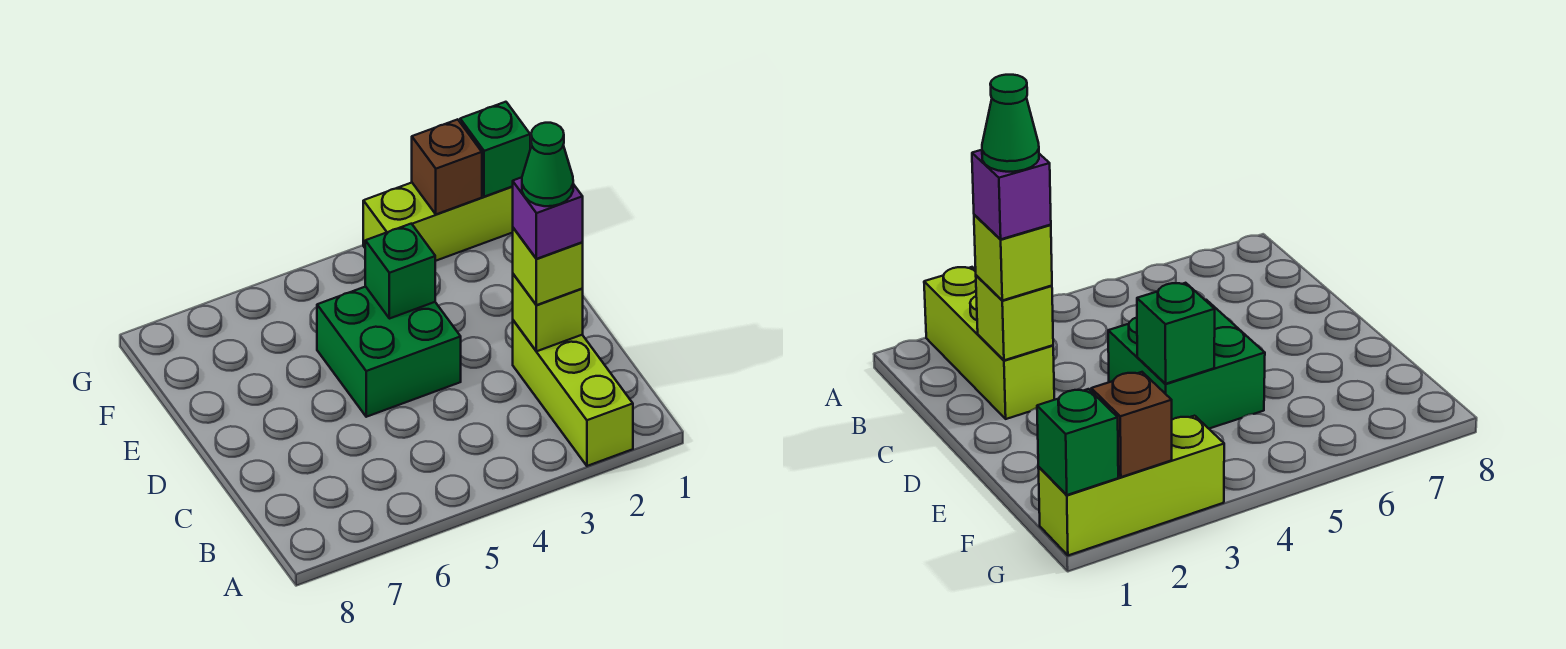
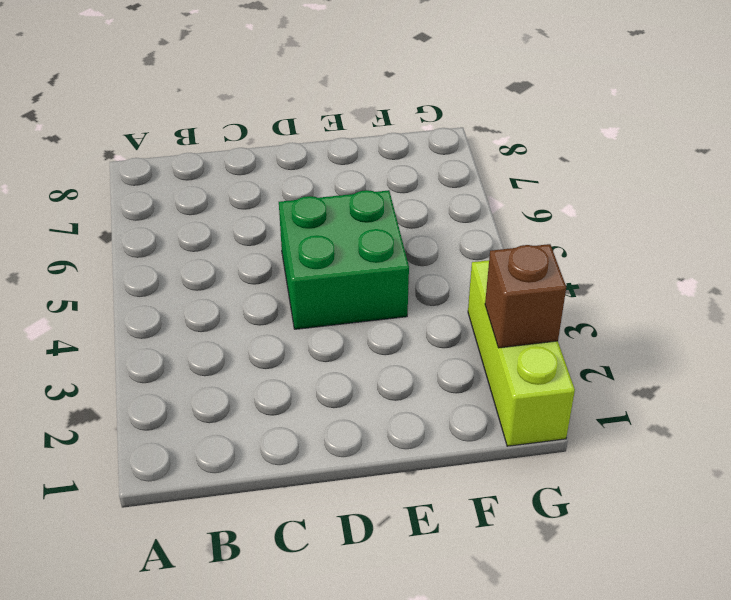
none -> lime 1x3 brick [513,320,633,466]
none -> lime 1x1 brick [513,274,583,351]

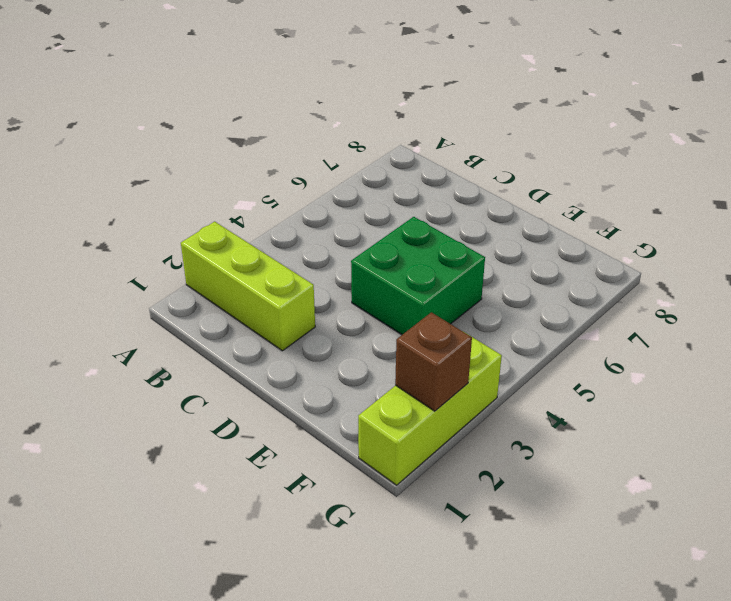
none -> lime 1x1 brick [513,274,583,351]
none -> green 1x1 brick [365,224,435,319]

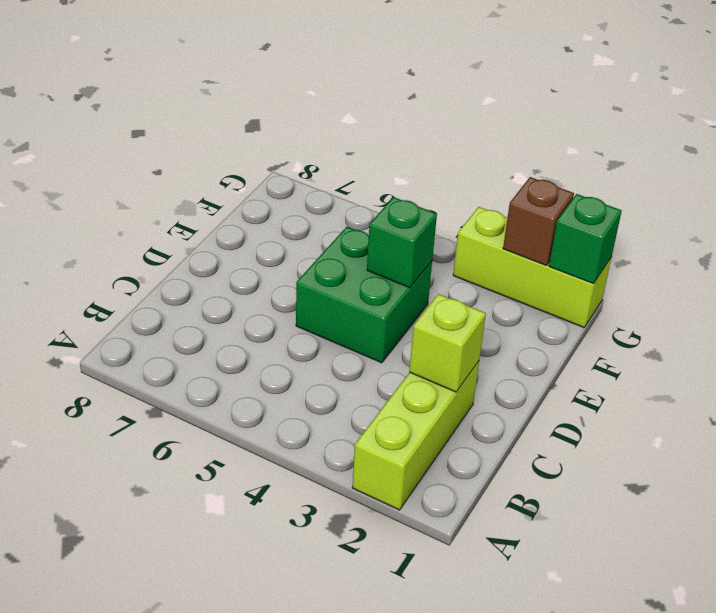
none -> lime 1x1 brick [513,228,583,305]
none -> purple 1x1 brick [513,177,583,259]

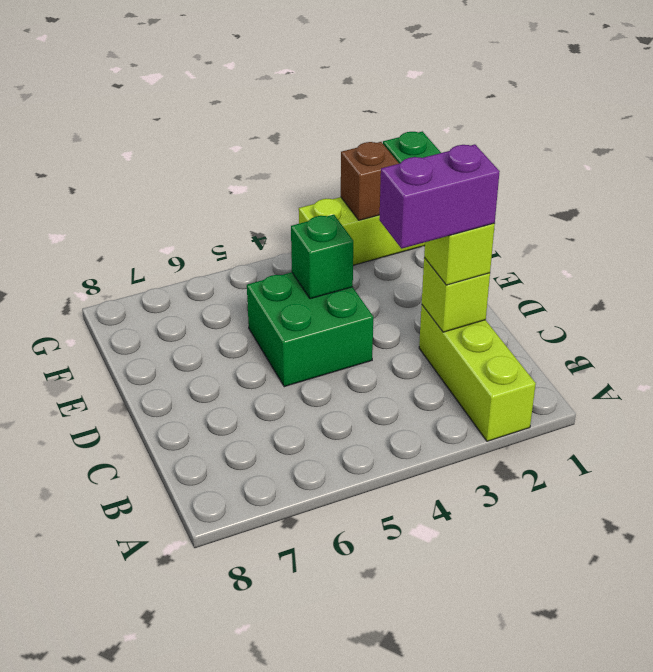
purple 1x2 brick [379,144,500,249] -> purple 1x1 brick [513,177,583,259]
none -> green 1x1 cone [522,123,573,206]

